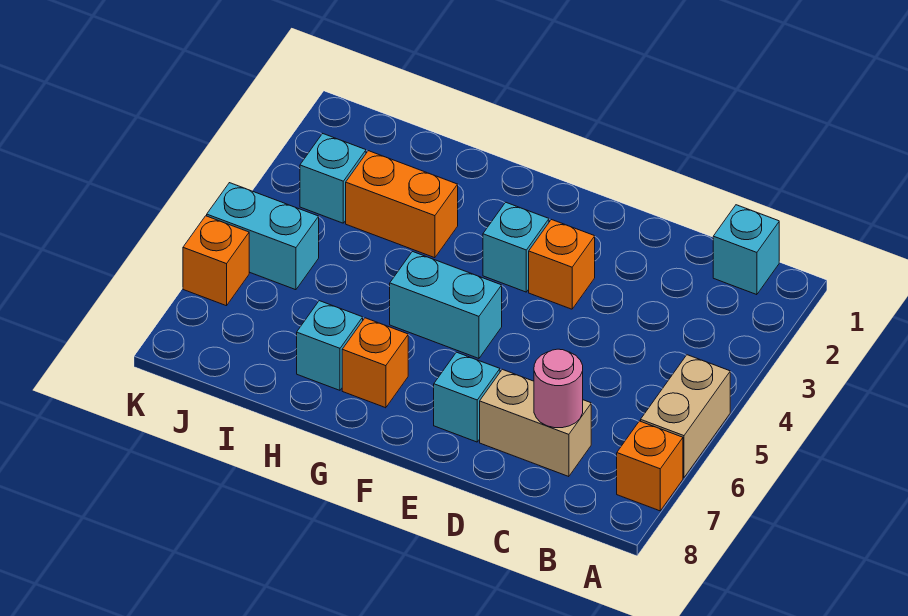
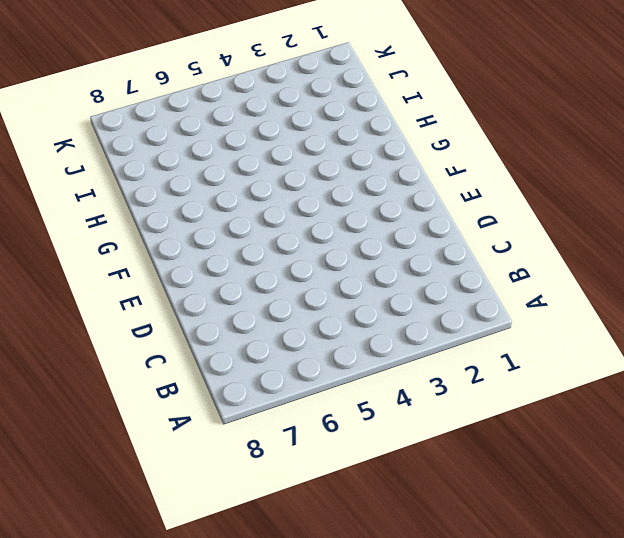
none -> tan 1x2 brick [641,355,730,478]
none -> orange 1x1 brick [617,421,683,511]
none -> cyan 1x1 brick [713,205,779,295]

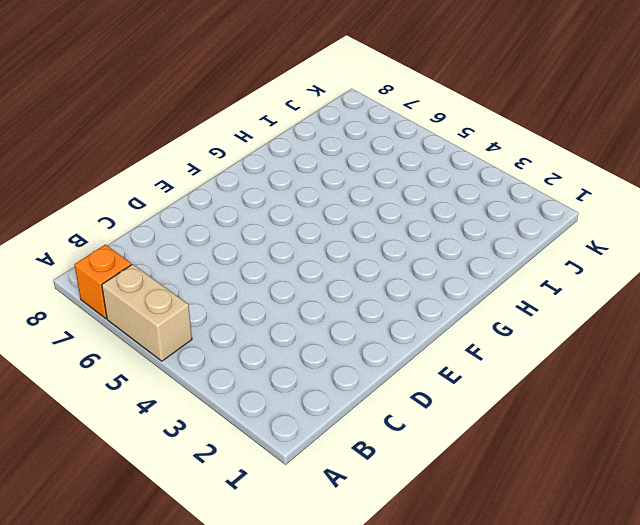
none -> cyan 1x1 brick [713,205,779,295]
none -> tan 1x2 brick [480,369,591,477]
none -> orange 1x1 brick [529,220,595,309]

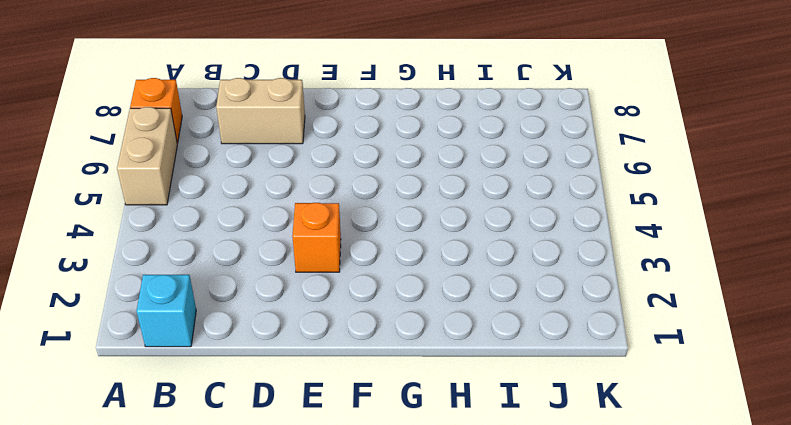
none -> cyan 1x1 brick [434,352,500,442]
none -> cyan 1x1 brick [483,202,549,292]
none -> cyan 1x2 brick [390,252,502,358]

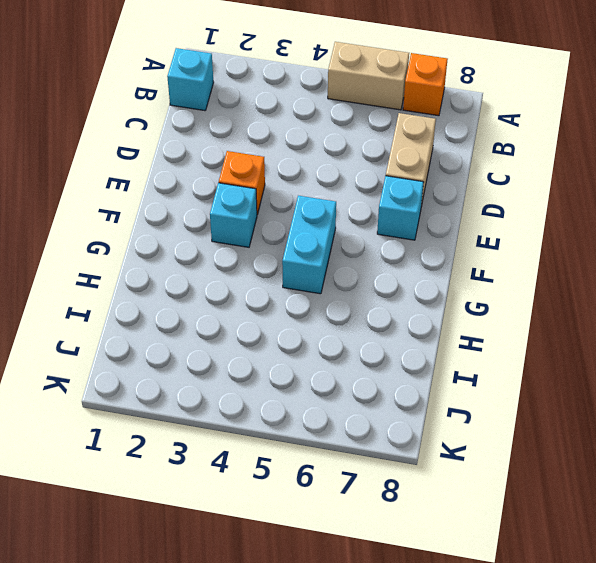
none -> orange 1x1 brick [342,318,408,408]
none -> orange 1x2 brick [346,151,458,258]
none -> cyan 1x1 brick [297,301,363,390]

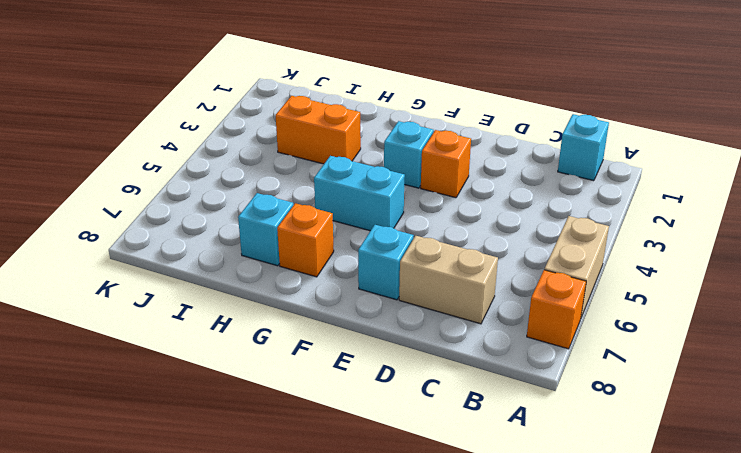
none -> cyan 1x1 brick [300,134,366,223]
none -> cyan 1x2 brick [207,183,319,290]
none -> orange 1x1 brick [183,216,249,306]

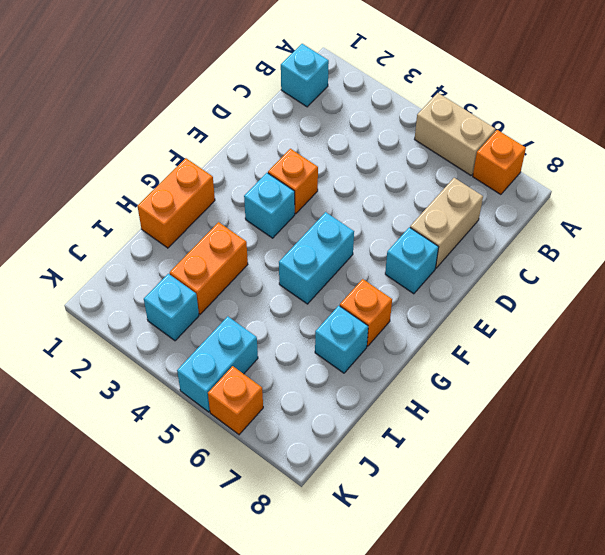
orange 1x2 brick [138,158,215,248] -> none
none -> pink 1x1 round brick [534,349,583,428]

